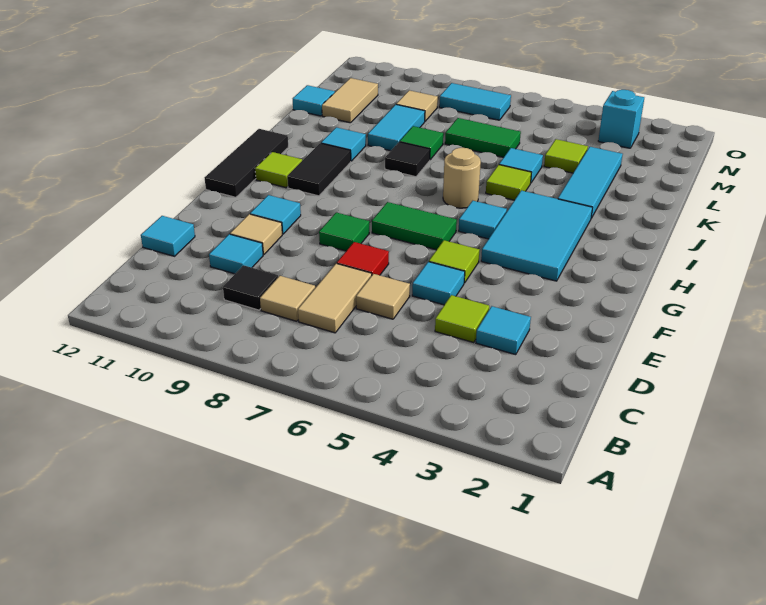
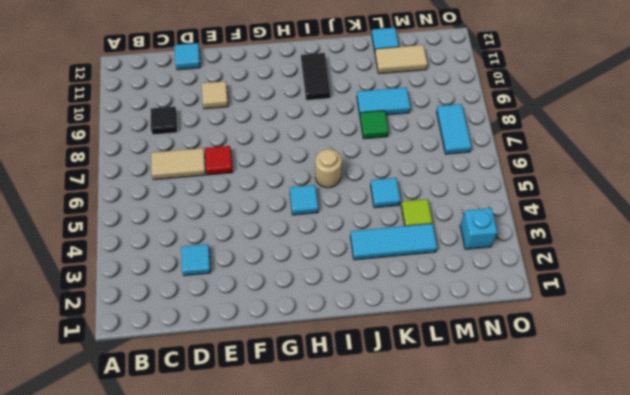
black 1x2 tile [301,53,330,100] -> black 1x2 tile turned to [287,143,351,196]
none -> tan 1x1 tile [260,276,315,321]
none -> lime 1x1 tile [435,295,489,343]
none -> tan 1x1 tile [356,274,410,319]
none -> cyan 1x1 tile [209,234,263,274]

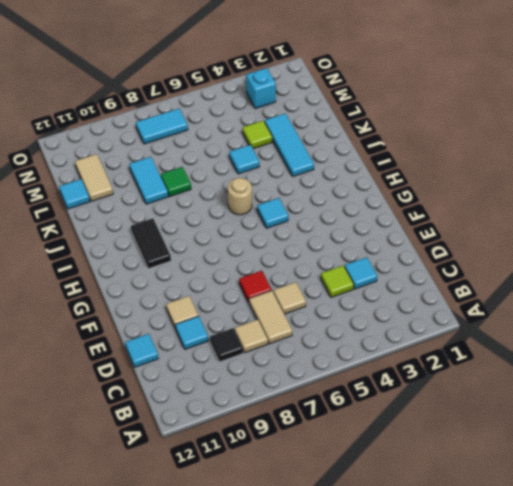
none -> cyan 1x1 tile [412,262,465,305]
none -> lime 1x1 tile [429,240,479,283]
none -> green 1x1 tile [319,213,369,251]
none -> cyan 1x1 tile [250,195,301,234]

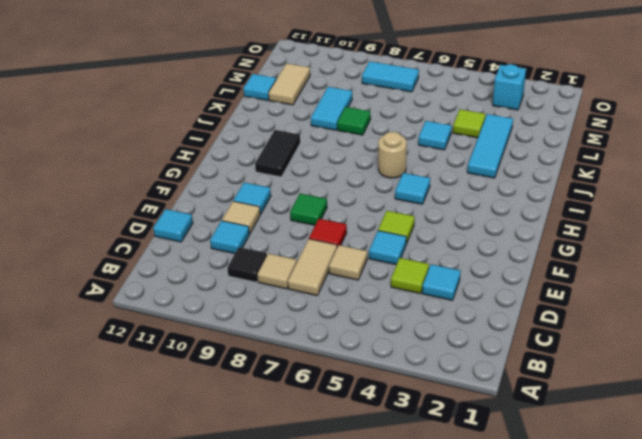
none -> cyan 2x3 tile [481,190,592,281]
none -> green 1x2 tile [372,202,457,250]
none -> black 1x3 tile [205,129,288,197]
none -> lime 1x1 tile [255,152,302,188]

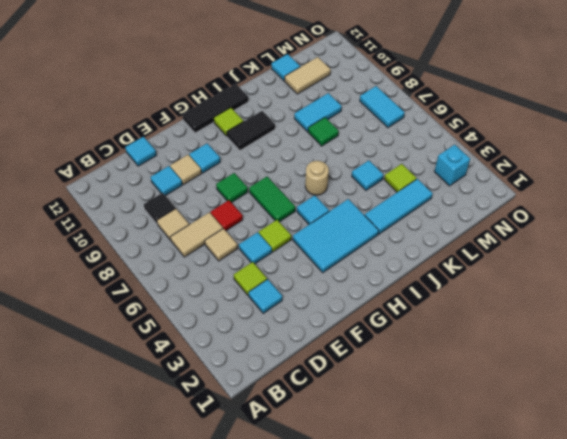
none -> lime 1x1 tile [486,165,531,200]
none -> black 1x1 tile [385,142,430,177]
none -> cyan 1x1 tile [321,127,366,161]
none -> green 1x2 tile [445,118,521,157]

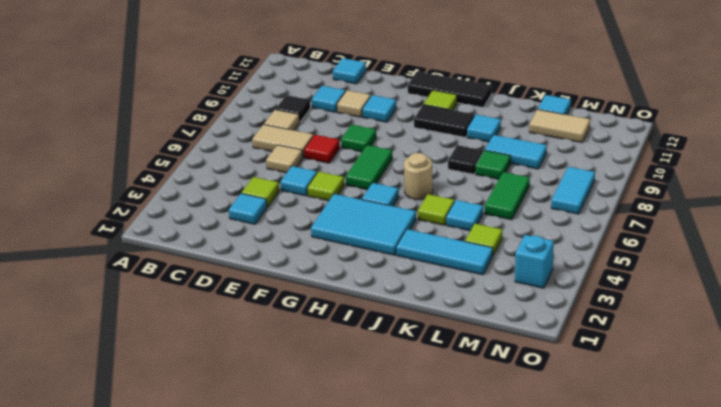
none -> tan 1x1 tile [396,90,438,121]

